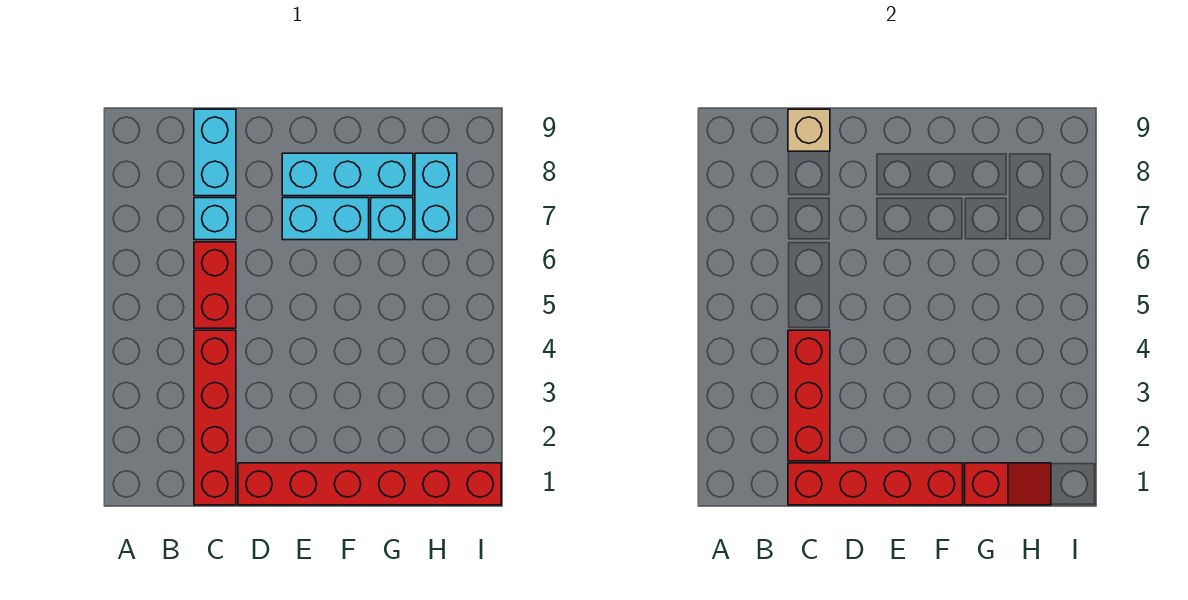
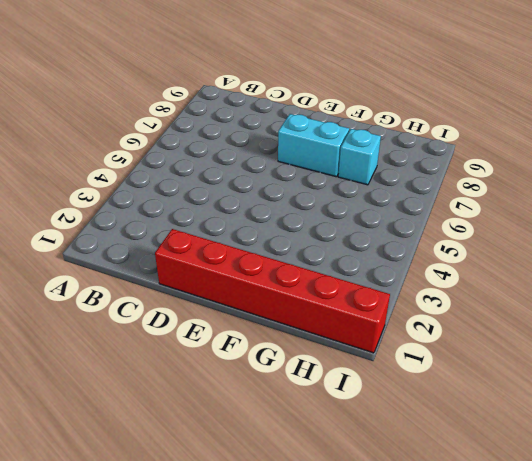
none -> red 1x4 brick [194,330,236,505]
none -> red 1x2 brick [194,242,236,328]
none -> cyan 1x1 brick [194,198,236,240]

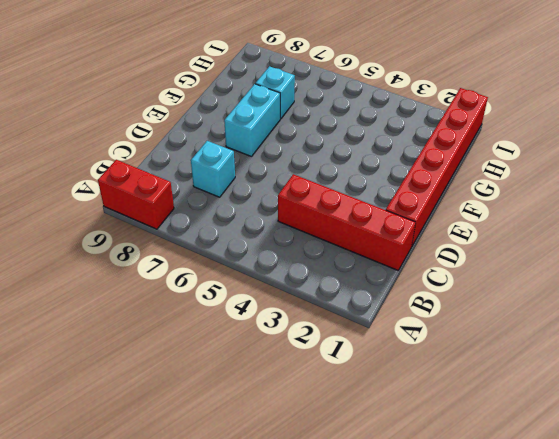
red 1x2 brick [98,160,174,229] -> red 1x2 brick moved to [194,242,236,328]
none -> cyan 1x2 brick [194,109,236,196]
none -> cyan 1x3 brick [282,153,413,196]
none -> cyan 1x2 brick [415,153,457,240]

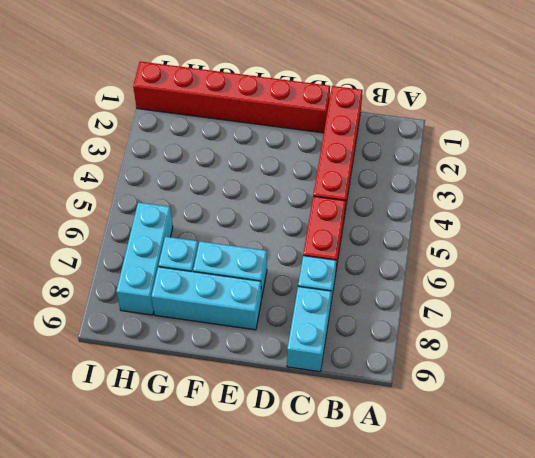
cyan 1x3 brick [116,202,173,315] -> cyan 1x2 brick [415,153,457,240]
none -> red 1x4 brick [788,463,963,505]
none -> red 1x3 brick [788,330,830,461]
none -> tan 1x1 brick [788,109,830,151]

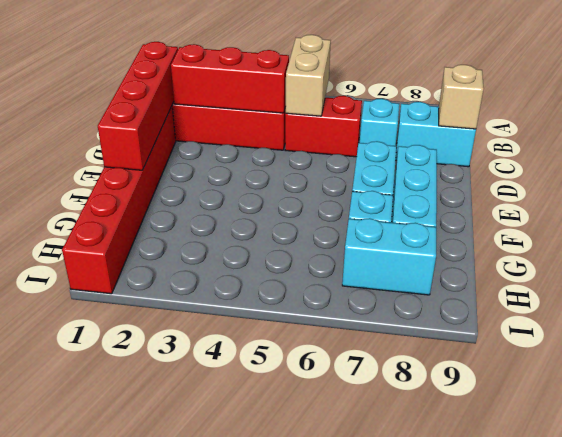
tan 1x2 brick [286,35,331,116] -> none
none -> red 1x2 slope [965,463,1051,505]

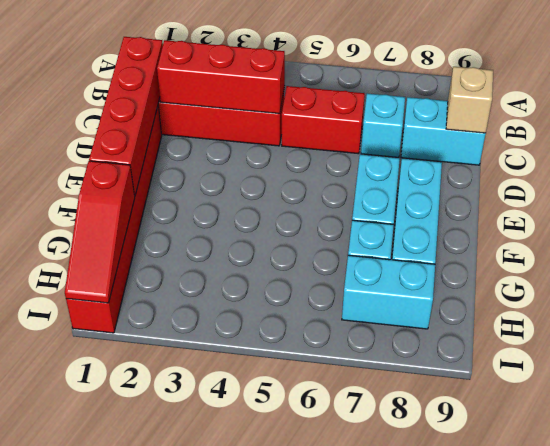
red 1x3 slope [65,161,135,303] -> red 1x2 slope [965,463,1051,505]

